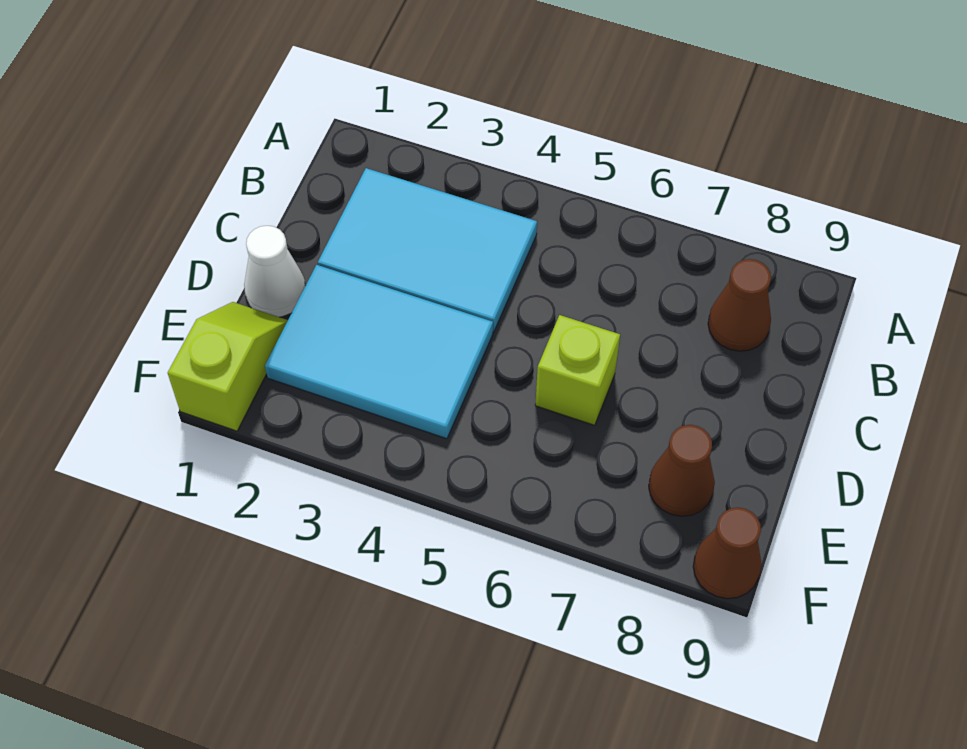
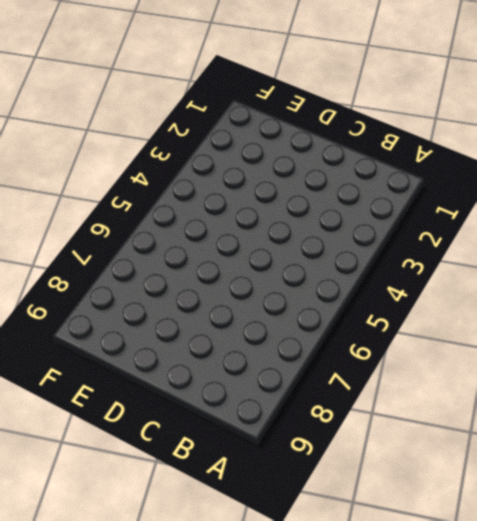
none -> cyan 2x3 tile [318,168,537,332]
none -> brown 1x1 cone [708,259,771,351]

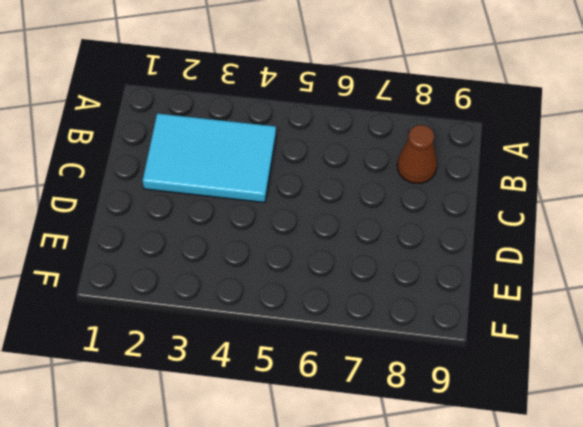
none -> white 1x1 cone [244,226,306,317]
none -> cyan 2x3 tile [265,265,493,439]

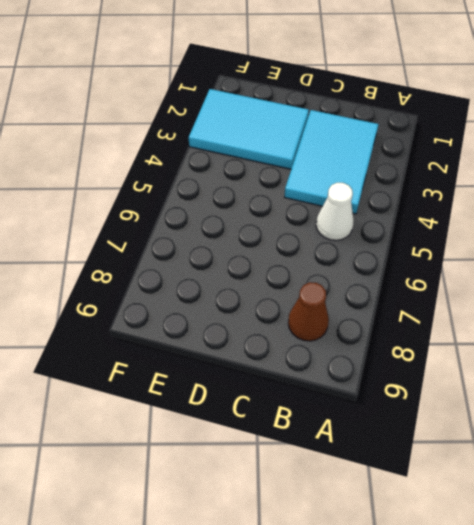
white 1x1 cone [316,183,354,240] -> white 1x1 cone moved to [244,226,306,317]
cyan 2x3 tile [189,89,309,169] -> cyan 2x3 tile turned to [265,265,493,439]
none -> lime 1x1 brick [535,315,620,425]
none -> lime 1x2 slope [168,302,288,431]

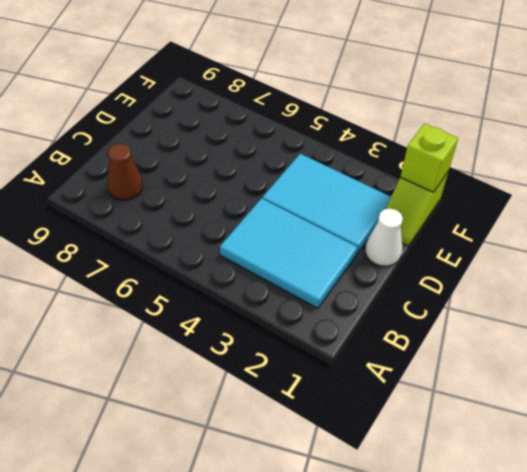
lime 1x1 brick [401,123,458,192] -> lime 1x1 brick moved to [535,315,620,425]
none -> brown 1x1 cone [649,425,715,516]
none -> brown 1x1 cone [693,507,761,599]

